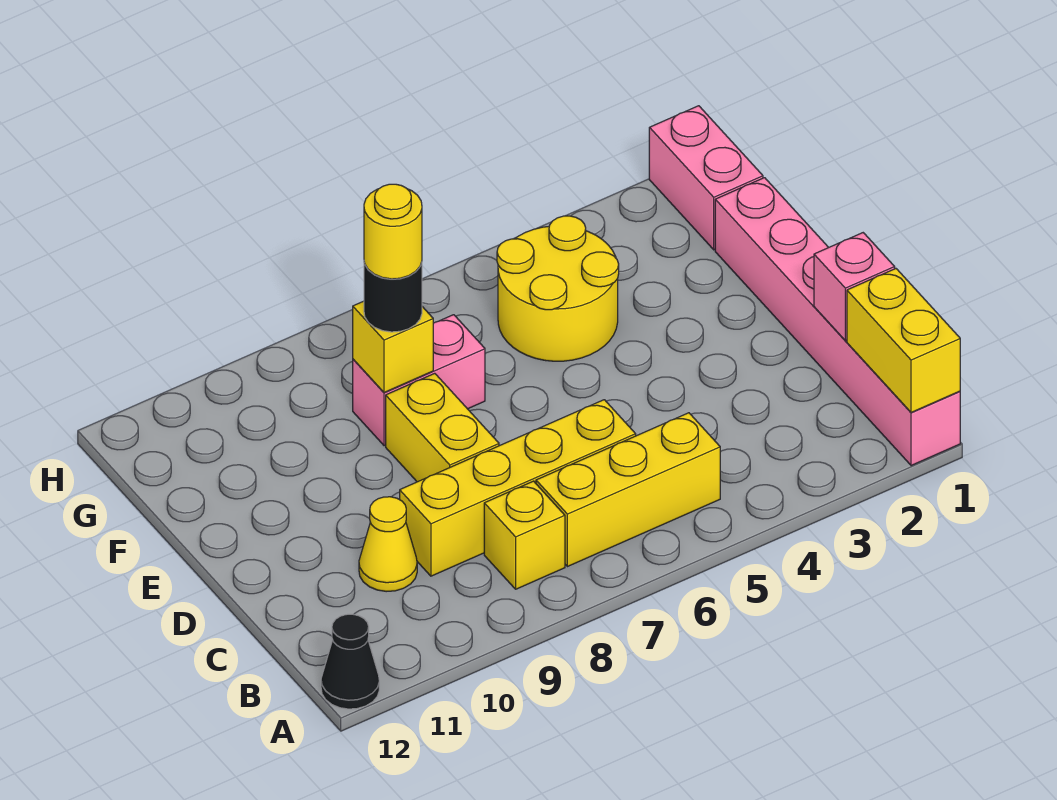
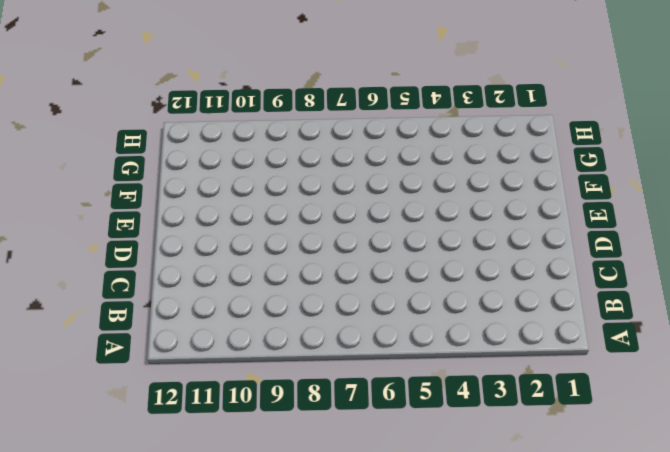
none -> pink 1x6 brick [715,178,960,466]
none -> black 1x1 cone [321,614,379,709]
none -> yellow 1x3 brick [536,413,720,567]

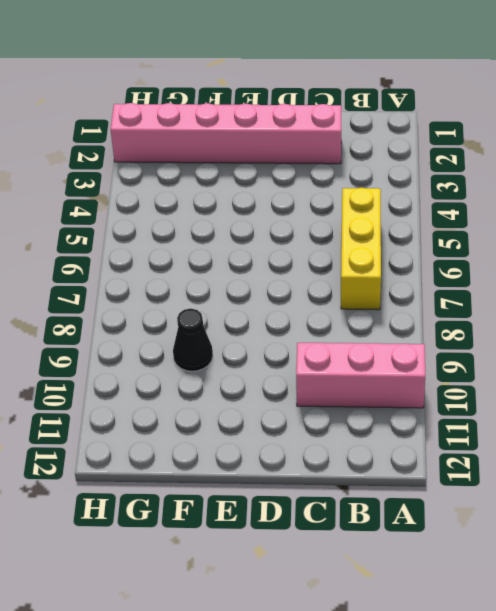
pink 1x3 brick [296,343,425,408] -> yellow 1x1 cone [359,497,417,592]
pink 1x6 brick [111,103,341,164] -> pink 1x6 brick moved to [715,178,960,466]
black 1x1 cone [173,308,213,371] -> black 1x1 cone moved to [321,614,379,709]
none -> yellow 1x1 brick [484,481,565,589]
none -> yellow 1x4 brick [400,400,636,576]
none -> yellow 1x2 brick [386,373,499,482]

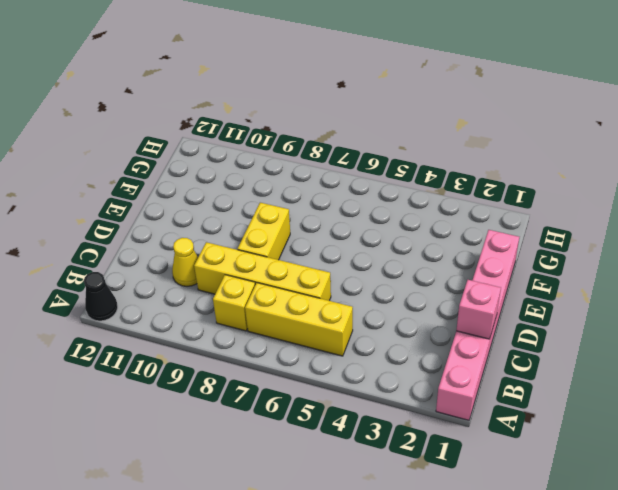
none -> yellow 2x2 round brick [497,216,619,361]
none -> pink 1x2 brick [353,315,485,446]
none -> pink 1x2 brick [649,106,763,250]

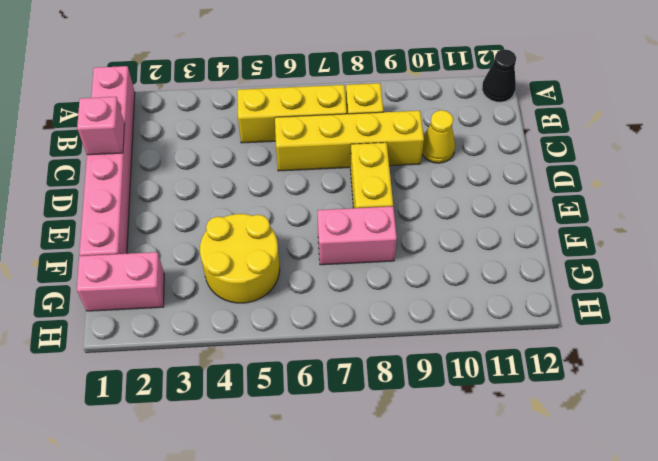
pink 1x2 brick [77,252,164,311] -> pink 1x2 brick turned to [649,106,763,250]
none -> yellow 1x2 brick [847,269,960,412]
none -> yellow 1x1 brick [353,301,433,393]
none -> black 1x1 round brick [364,262,422,332]

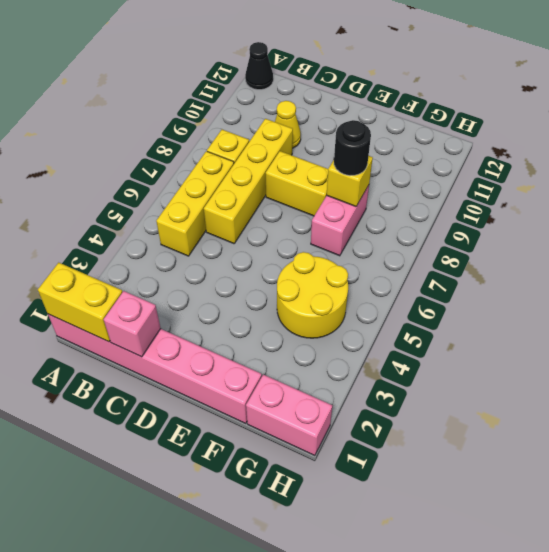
none -> yellow 1x1 round brick [364,184,422,279]

